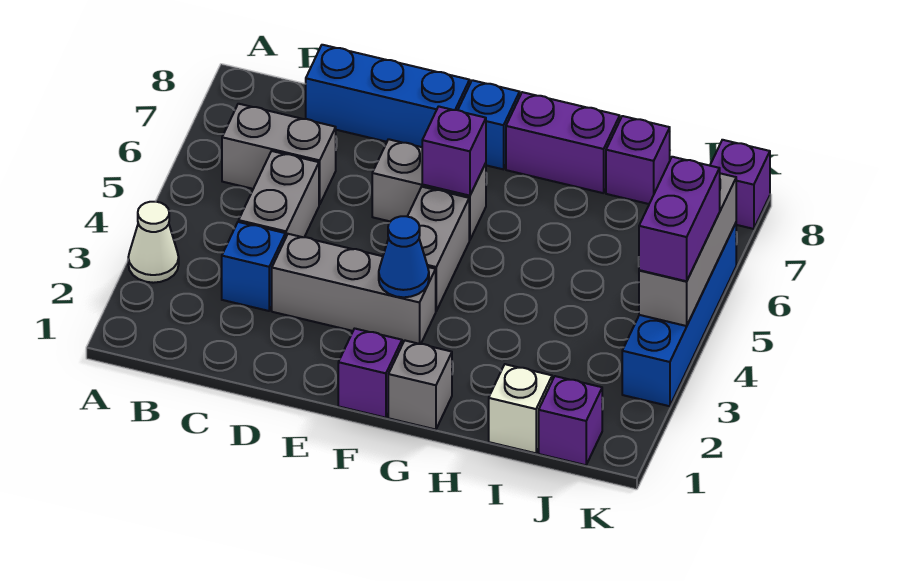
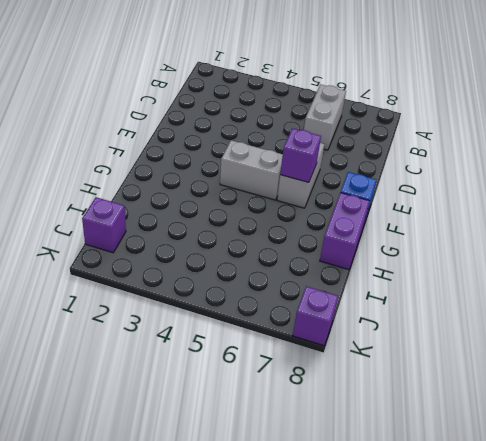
none -> white 1x1 cone [128,202,179,283]
none -> blue 1x1 brick [222,222,285,311]
none -> grey 1x2 brick [239,151,319,238]

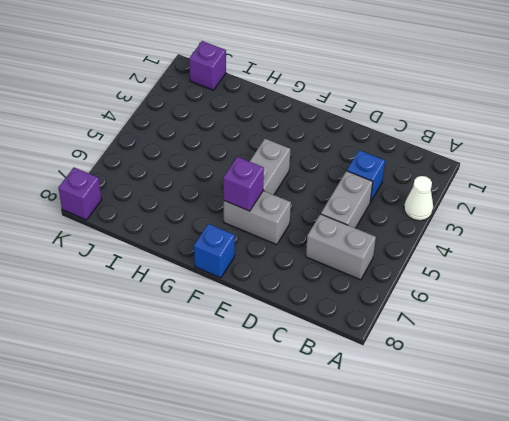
none -> blue 1x3 brick [306,45,470,147]
none -> grey 1x3 brick [272,234,436,344]
none -> purple 1x1 brick [338,329,402,418]

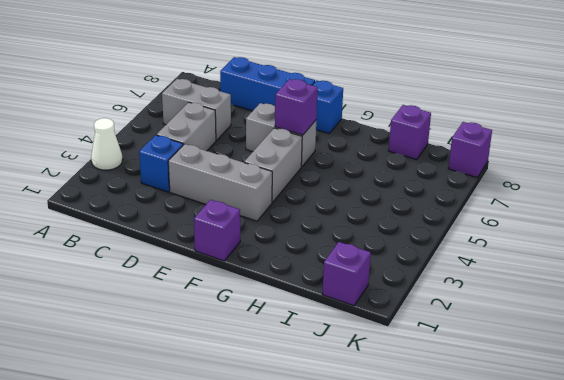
none -> grey 1x1 brick [388,340,452,430]
none -> purple 1x2 brick [506,92,620,193]
none -> white 1x1 brick [489,364,552,453]

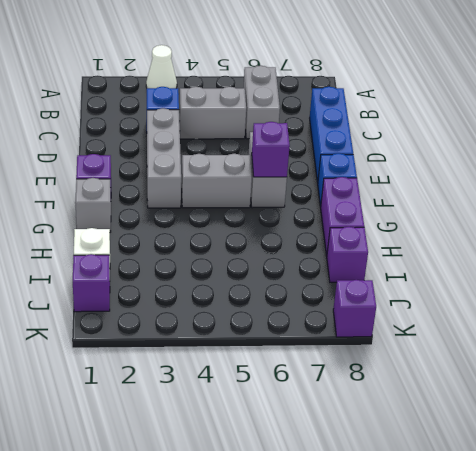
none -> blue 1x4 brick [622,223,736,406]
none -> blue 1x1 cone [379,216,429,297]
none -> grey 1x3 brick [639,173,736,326]

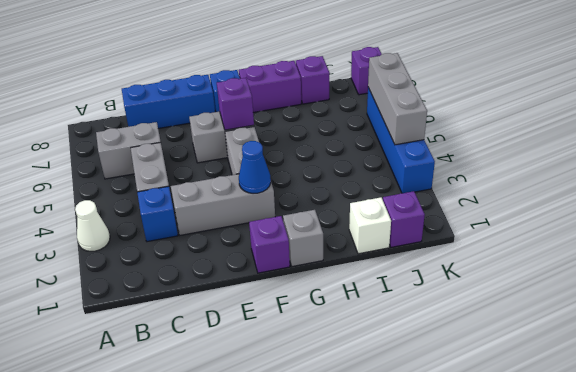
none -> purple 1x2 brick [639,157,720,281]

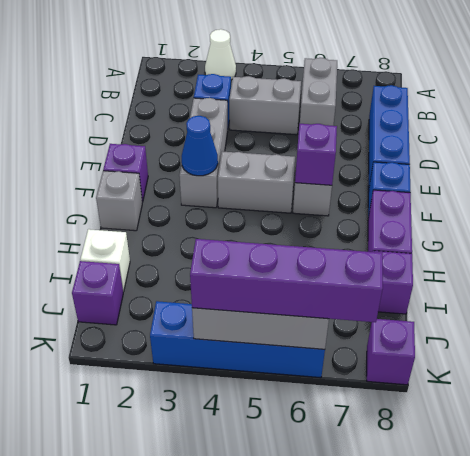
purple 1x4 brick [190,239,383,322] -> purple 1x2 brick [639,157,720,281]

